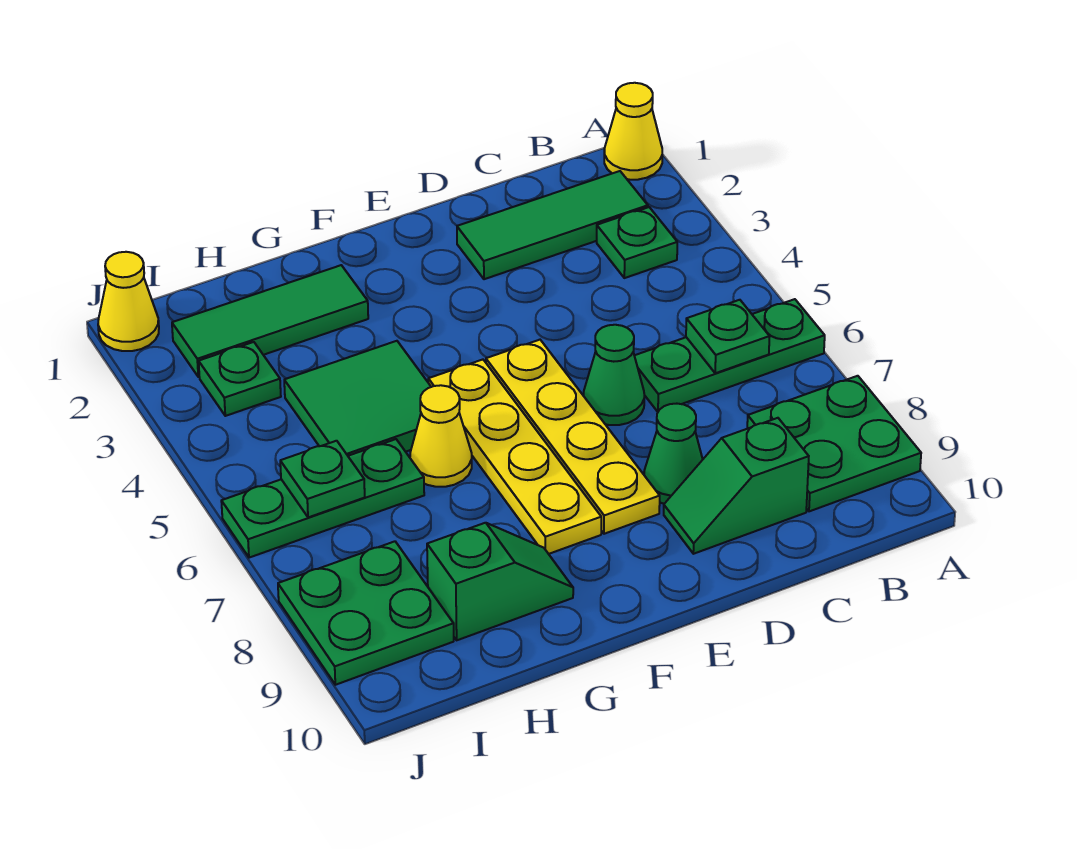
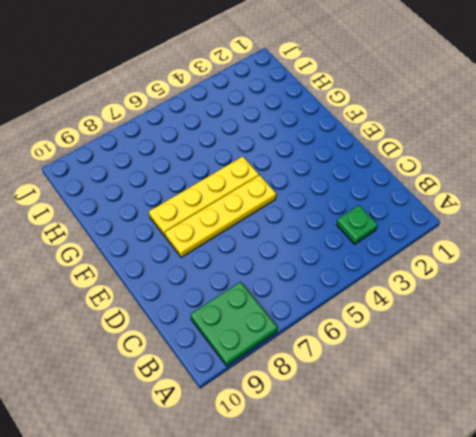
none -> yellow 1x1 cone [604,83,662,180]
none -> green 1x3 plate [634,299,825,412]
none -> green 1x3 tile [457,171,648,279]

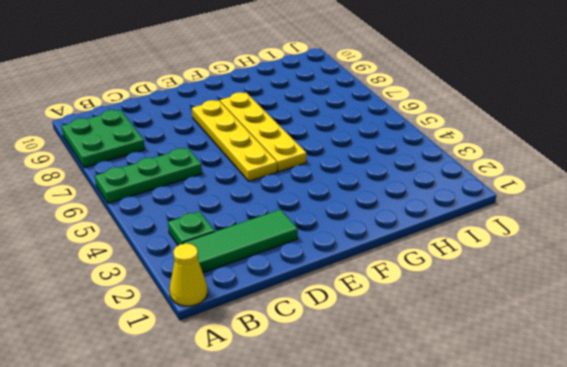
none -> green 1x2 slope [664,418,809,554]
none -> green 1x1 cone [584,325,644,425]
none -> green 1x1 cone [644,404,703,504]

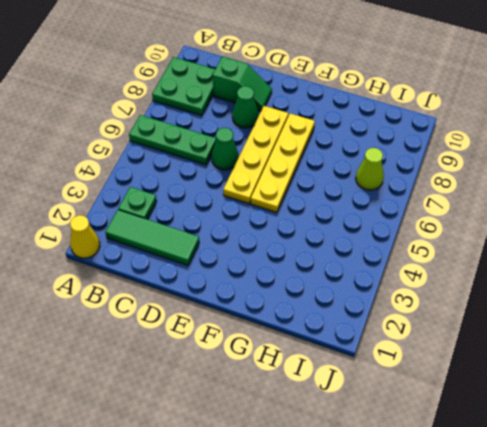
lime 1x1 cone [356,148,384,190] -> none
none -> green 1x3 tile [172,265,368,377]
none -> green 2x2 tile [284,341,431,456]
none -> yellow 1x1 cone [410,385,472,487]

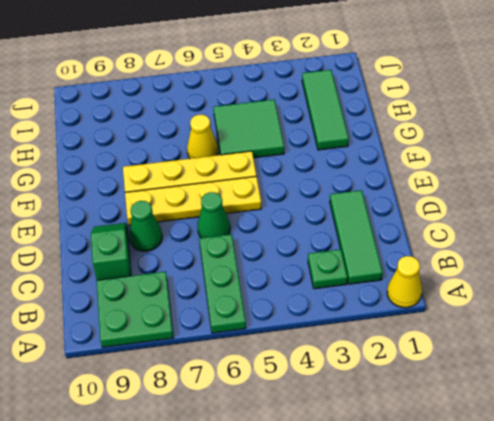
none -> green 1x2 slope [427,523,573,640]
none -> green 1x3 plate [221,439,424,558]
none -> green 1x1 plate [199,342,281,416]

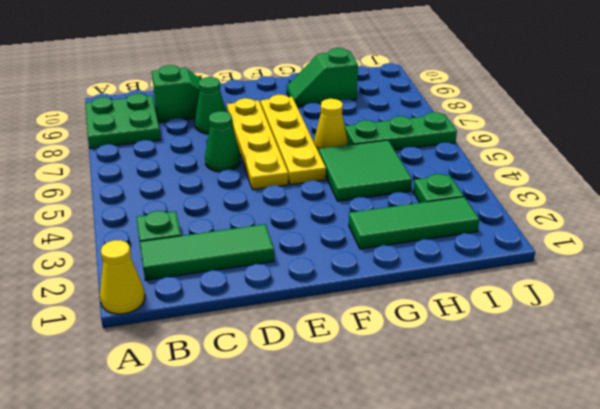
none -> green 1x3 plate [634,299,825,412]
none -> green 2x2 plate [278,541,454,685]
none -> yellow 1x1 cone [98,252,159,351]

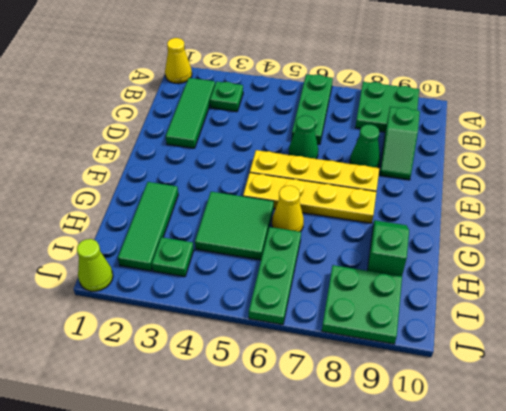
lime 1x1 cone [77,239,113,291] -> yellow 1x1 cone [98,252,159,351]
none -> green 1x1 plate [686,300,770,373]
none -> green 1x1 plate [280,441,365,517]

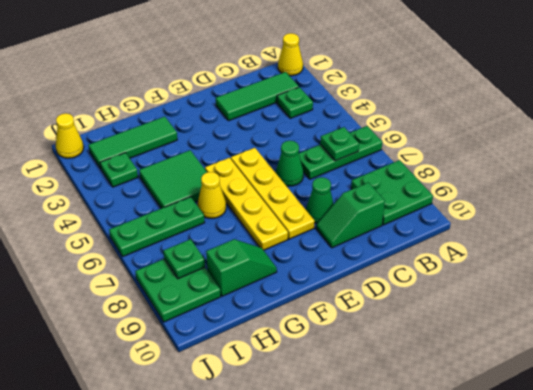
green 1x1 plate [163,239,205,279] -> green 1x1 plate moved to [280,441,365,517]

